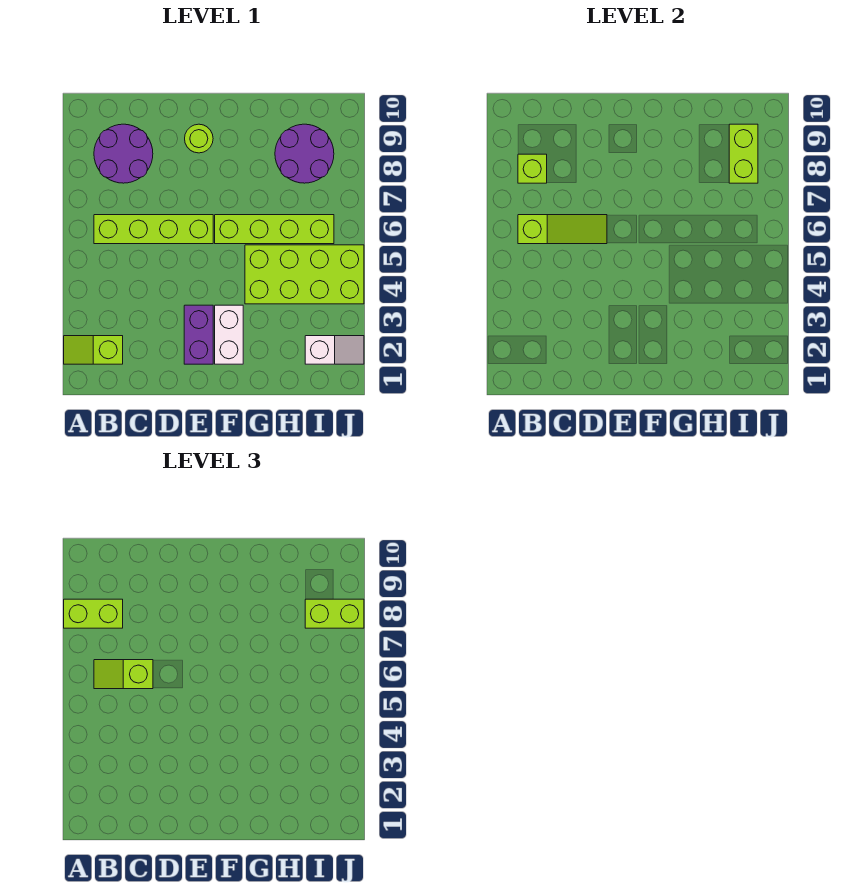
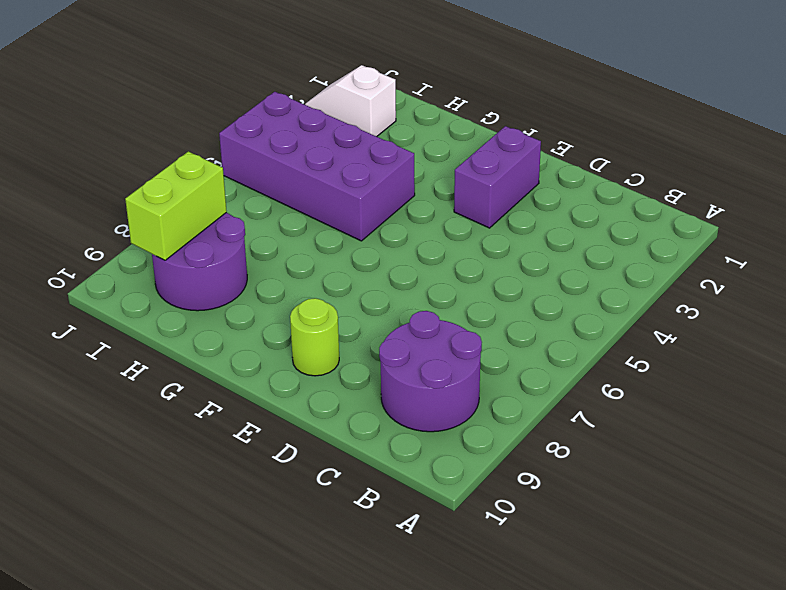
purple 2x4 brick [219,92,415,241] -> lime 2x4 brick [245,245,364,304]
none -> lime 1x2 slope [64,336,123,364]
none -> lime 1x4 brick [94,215,213,244]
none -> white 1x2 brick [215,305,243,364]

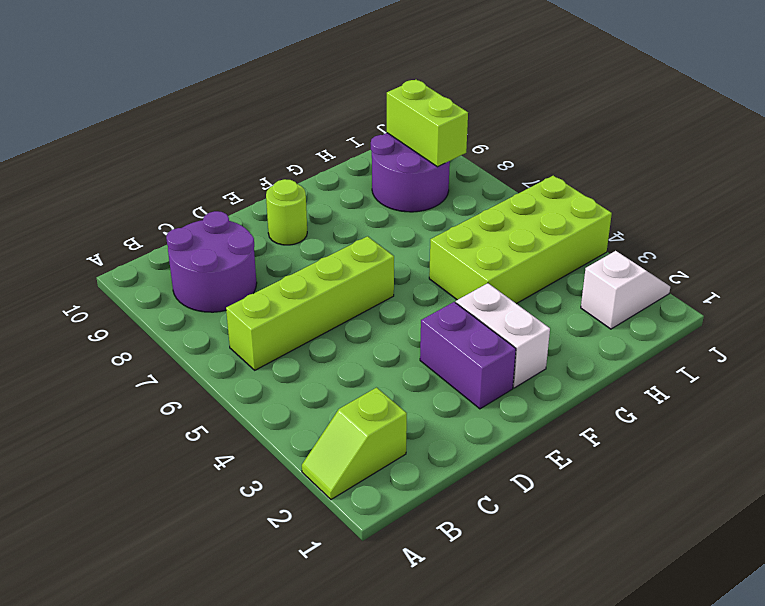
none -> lime 1x4 brick [215,215,334,244]
none -> lime 1x3 slope [518,215,607,244]
none -> lime 1x1 brick [518,154,547,183]

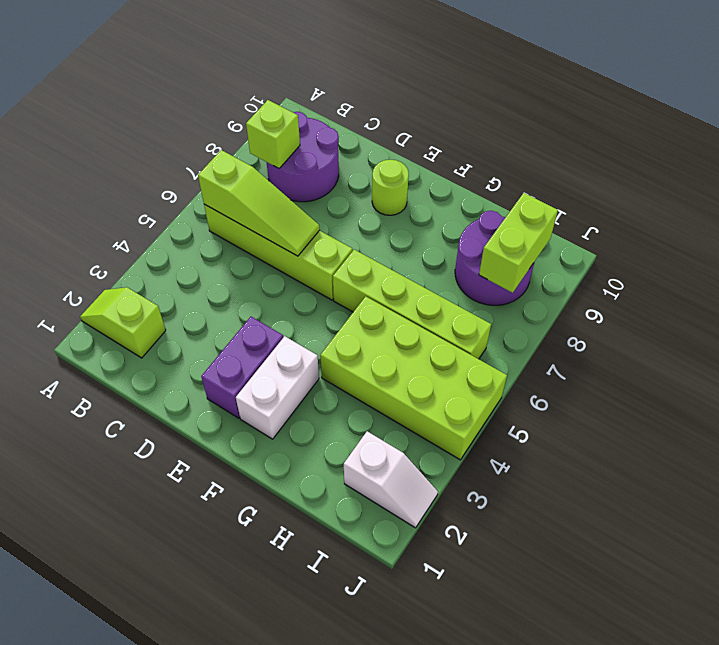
none -> lime 1x2 brick [64,599,123,628]
none -> lime 1x2 slope [94,660,153,689]
none -> lime 1x2 brick [305,599,364,628]

